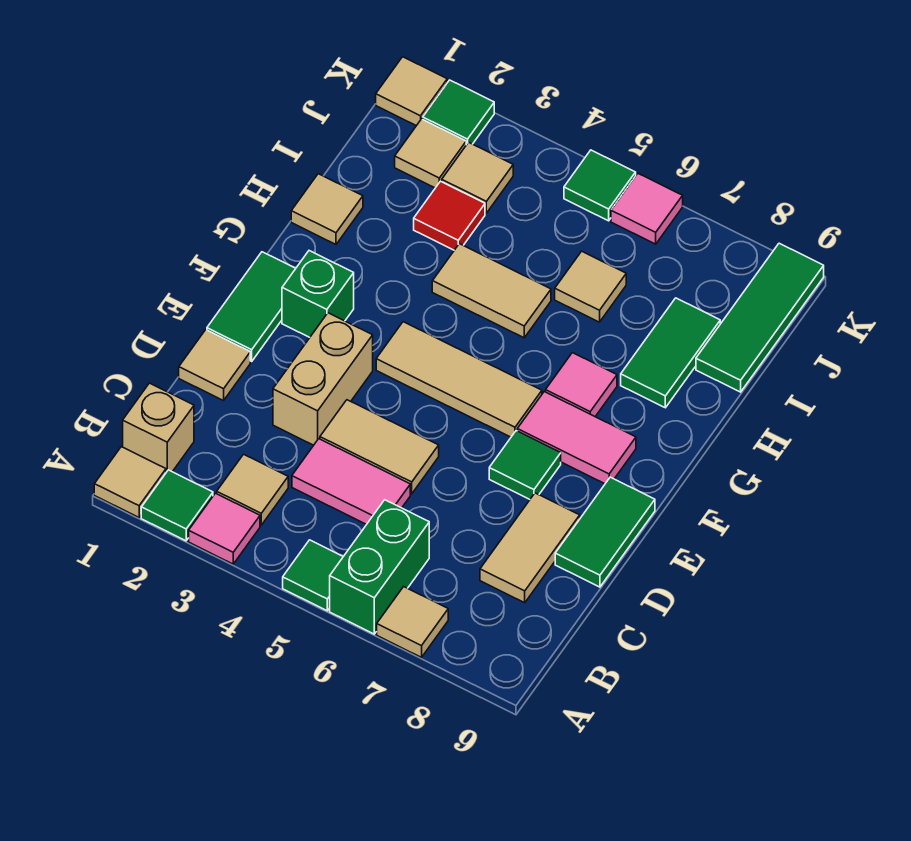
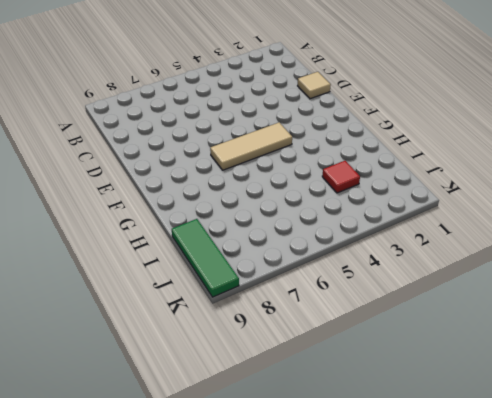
none -> tan 1x1 tile [94,447,166,517]
none -> green 1x1 tile [141,470,213,541]
none -> pink 1x1 tile [189,493,260,564]
none -> green 1x1 tile [283,540,343,611]

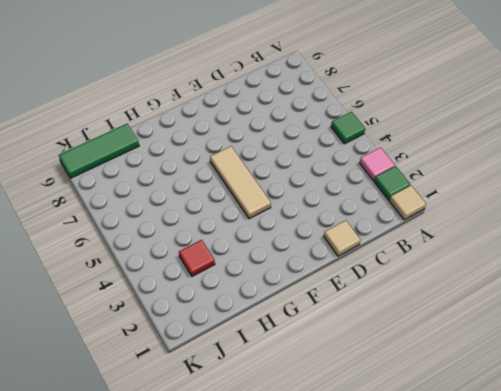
none -> green 1x2 brick [330,500,429,634]
none -> tan 1x1 tile [377,587,448,657]
none -> tan 1x1 brick [123,383,194,472]
none -> tan 1x1 tile [217,454,288,525]

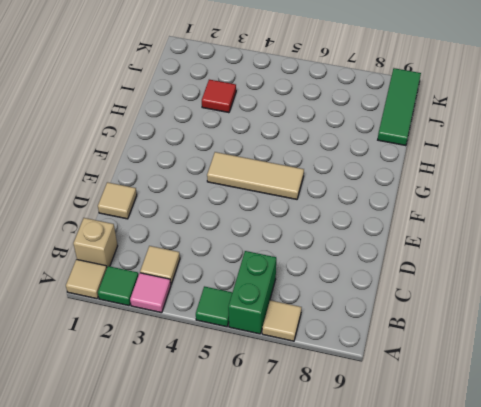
none -> pink 1x2 tile [292,439,410,525]
none -> tan 1x2 tile [480,493,580,603]
none -> tan 1x2 brick [273,313,373,445]
none -> tan 1x2 tile [320,400,439,494]

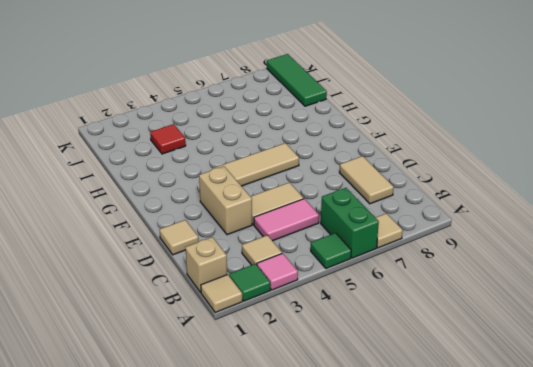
none -> green 1x2 tile [555,477,655,587]
none -> green 1x2 tile [207,252,296,361]
none -> green 1x1 tile [489,431,561,499]
none -> green 1x1 brick [282,251,354,337]

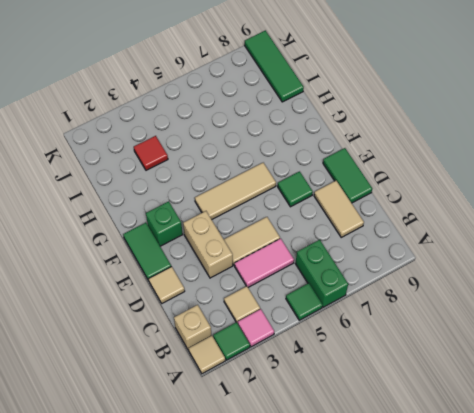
none -> tan 1x1 tile [377,587,448,657]
none -> pink 1x2 tile [517,392,636,484]
none -> pink 1x1 tile [546,353,617,416]
none -> tan 1x1 tile [291,174,363,244]

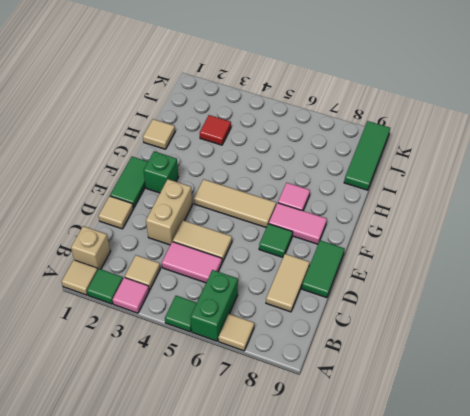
none -> tan 1x2 tile [432,244,551,338]
none -> green 1x2 tile [621,298,720,408]
none -> tan 1x1 tile [555,251,626,322]
none -> tan 1x1 tile [395,119,466,188]

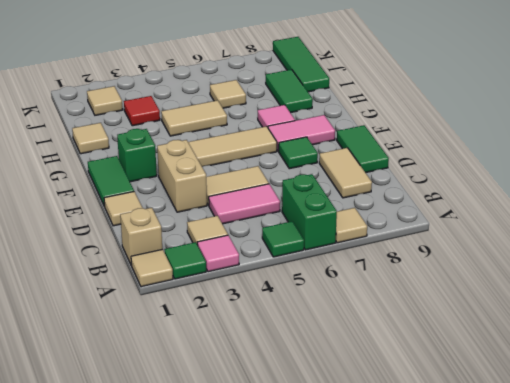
none -> tan 1x1 tile [442,142,513,213]
none -> tan 1x1 tile [376,57,447,126]
none -> green 1x1 tile [423,80,494,145]
none -> green 1x1 tile [564,150,636,221]

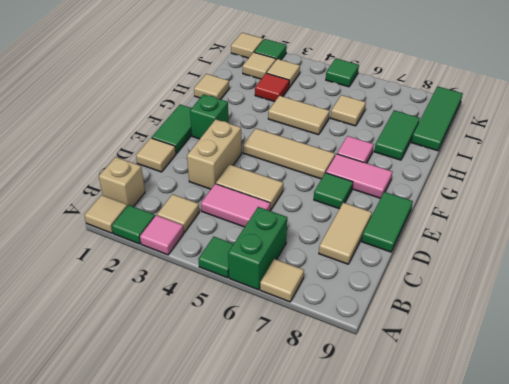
none -> pink 1x1 tile [611,174,683,244]

